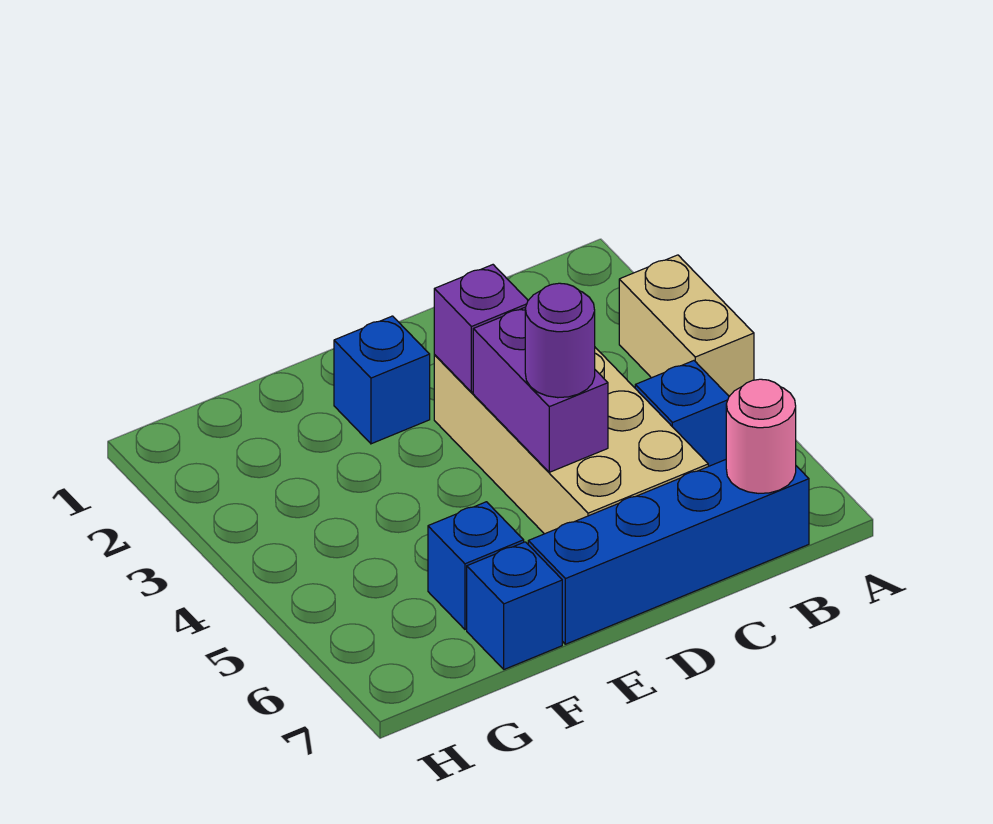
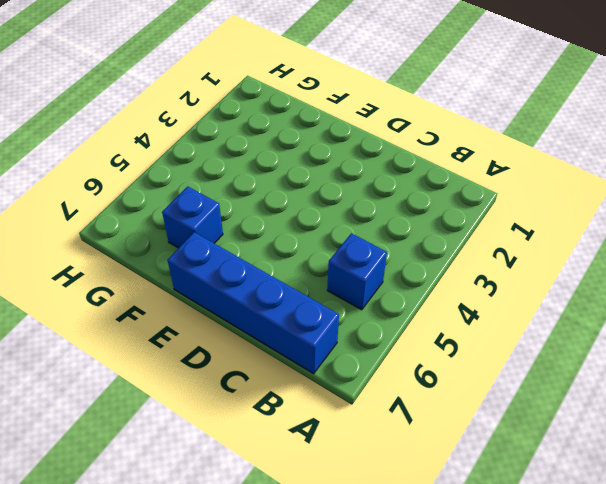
none -> tan 1x2 brick [619,255,754,396]
none -> tan 2x4 brick [434,348,708,534]

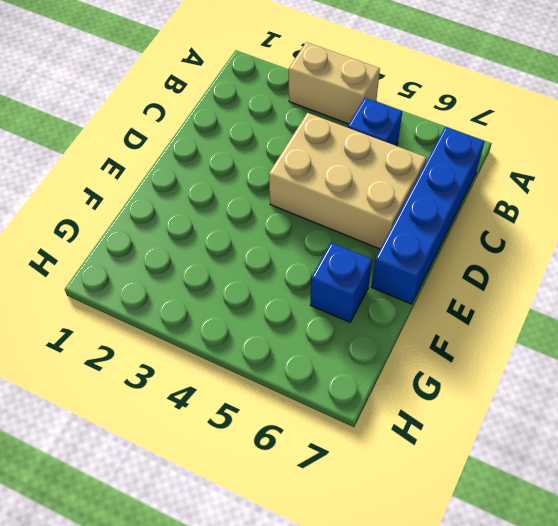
tan 2x3 brick [269,113,426,249] -> tan 2x4 brick [434,348,708,534]
none -> blue 1x1 brick [334,316,430,444]
none -> blue 1x1 brick [467,542,562,669]

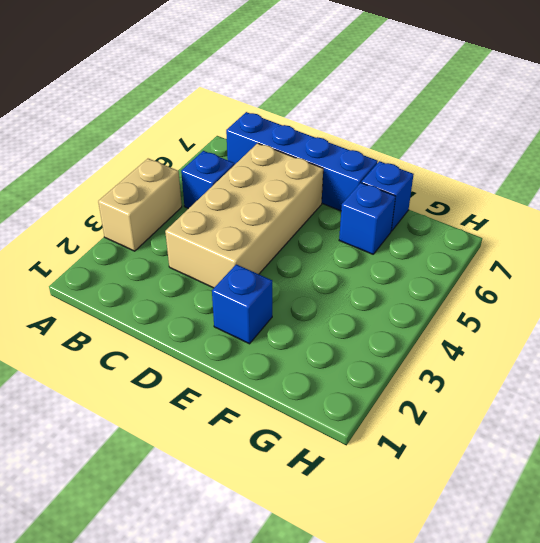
none -> pink 1x1 round brick [726,379,796,493]
none -> purple 1x1 brick [434,265,528,392]

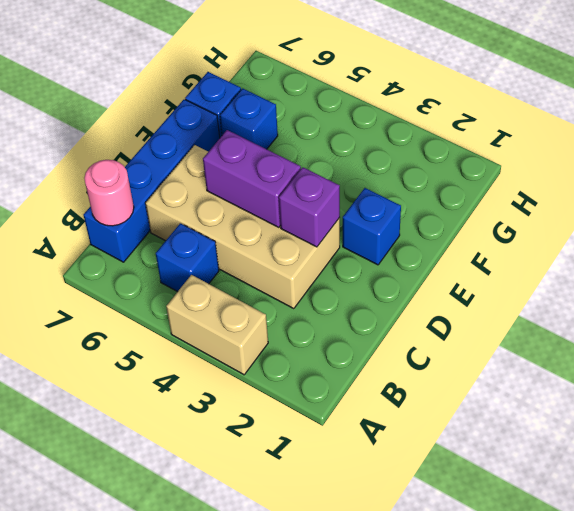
none -> purple 1x1 round brick [525,283,595,398]

